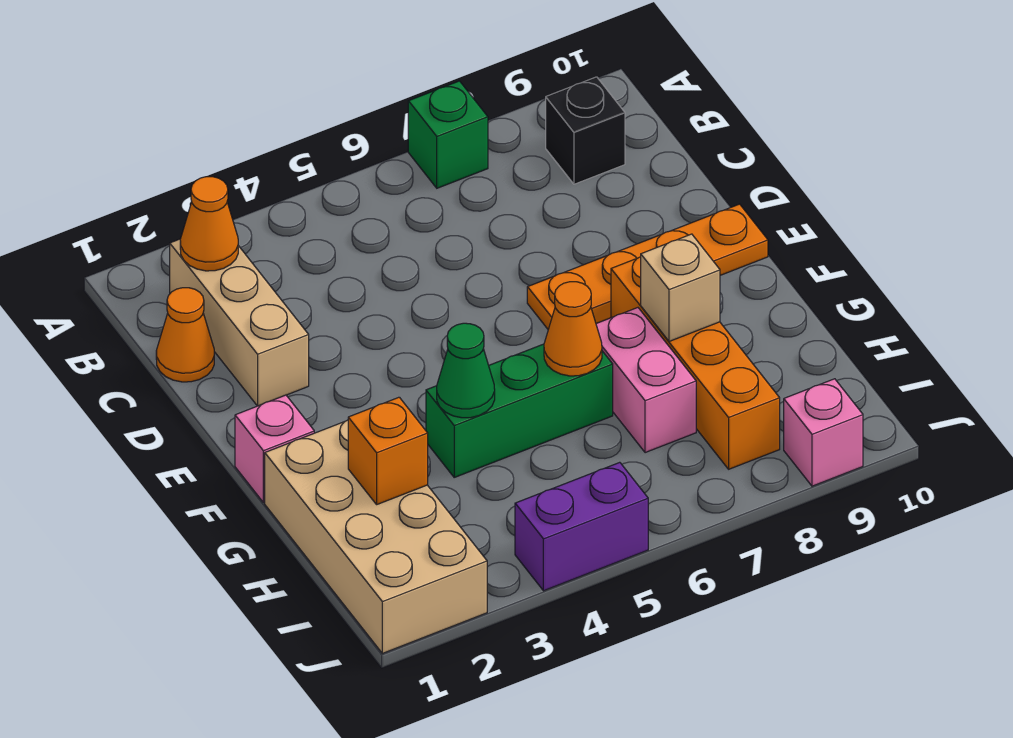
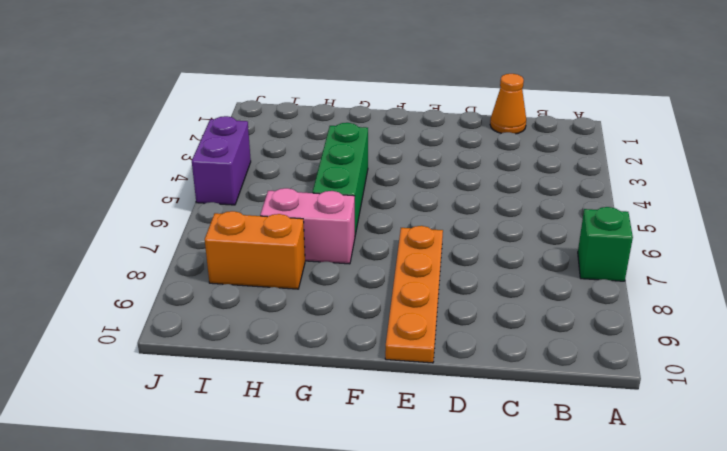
orange 1x2 brick [205,211,305,289] -> orange 1x4 brick [611,257,780,469]
none -> tan 1x3 brick [170,239,309,406]
none -> black 1x1 brick [546,77,625,184]
none -> pink 1x1 brick [235,395,314,503]

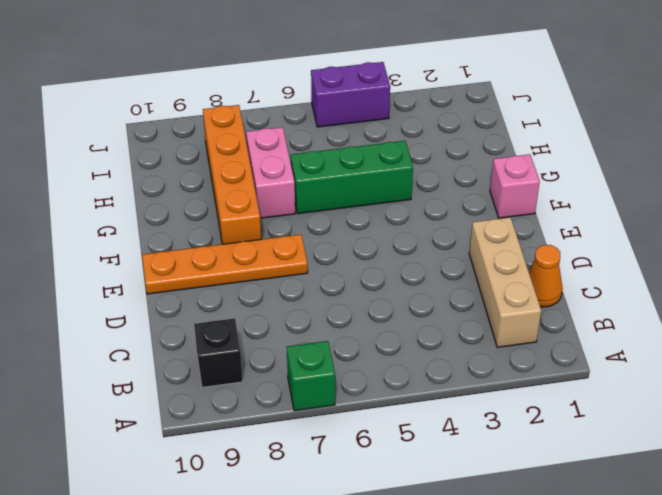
none -> tan 2x4 brick [265,420,487,653]
none -> pink 1x1 brick [784,379,863,486]
none -> orange 1x1 cone [180,177,238,271]

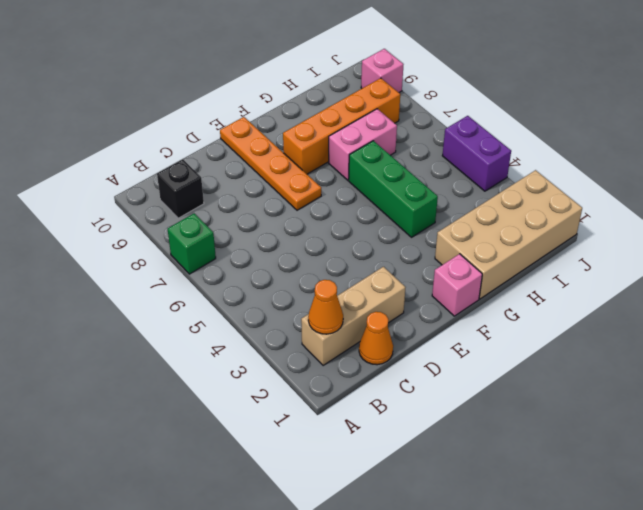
none -> green 1x1 cone [437,323,495,418]
none -> orange 1x1 cone [544,282,602,376]
none -> tan 1x1 brick [641,234,720,341]

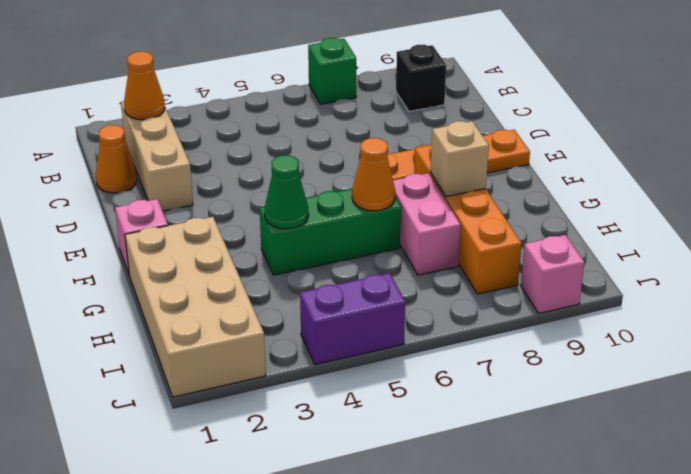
none -> orange 1x1 brick [348,397,428,504]

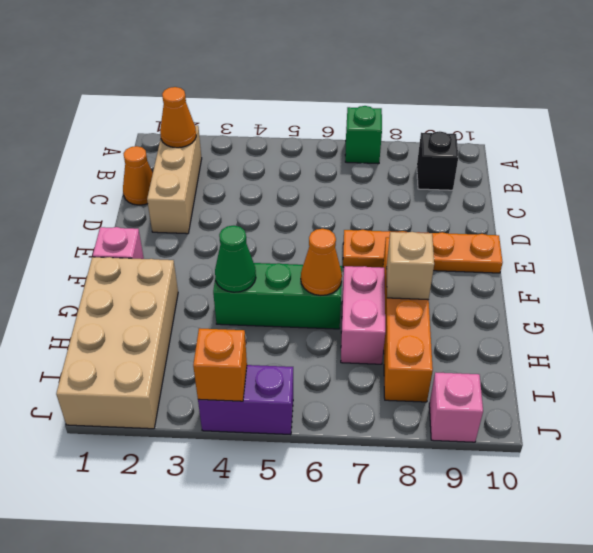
orange 1x1 brick [193,328,247,401] -> orange 1x1 brick moved to [348,397,428,504]

